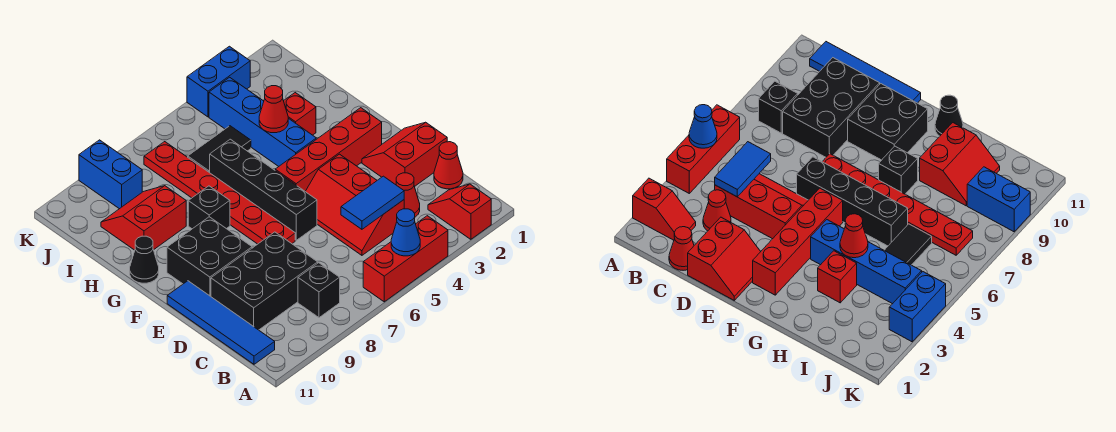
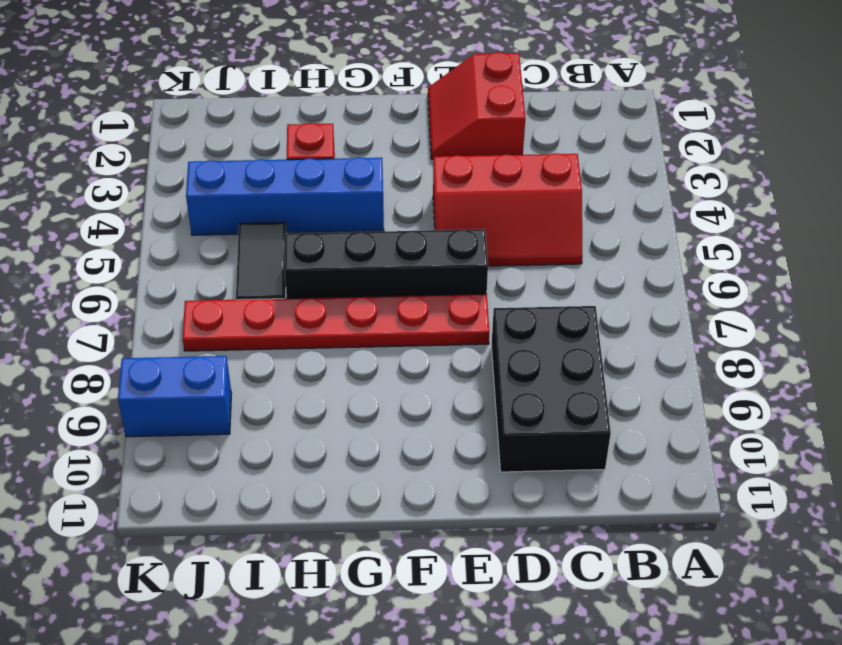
none -> red 1x2 slope [428,184,491,239]
none -> red 1x3 brick [363,216,448,302]
none -> black 1x1 brick [298,263,340,318]

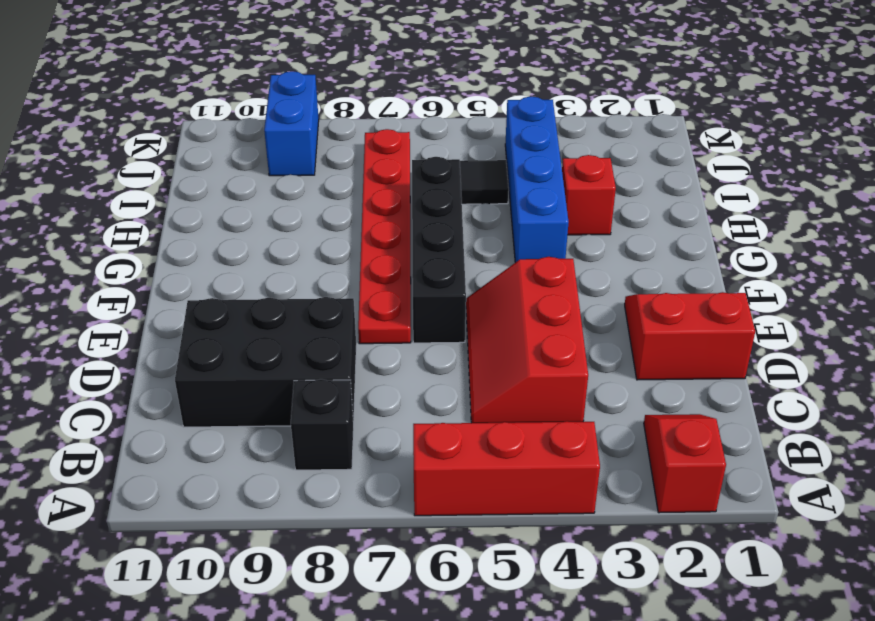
none -> blue 1x4 tile [167,281,275,364]
none -> red 1x1 cone [434,142,463,189]
none -> red 1x1 cone [396,173,420,217]

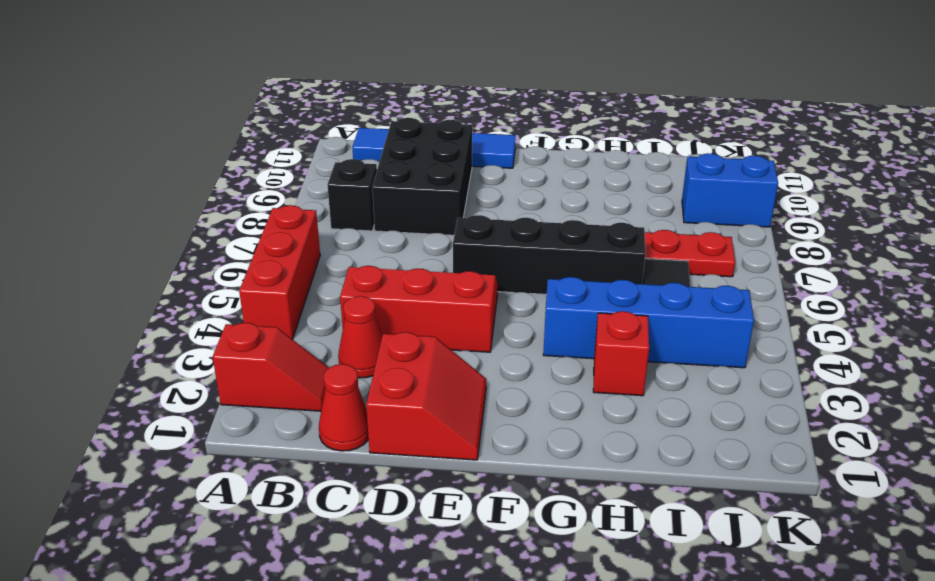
none -> black 2x2 brick [167,217,252,296]
none -> red 1x4 brick [275,108,382,191]
none -> black 1x1 brick [188,186,230,229]

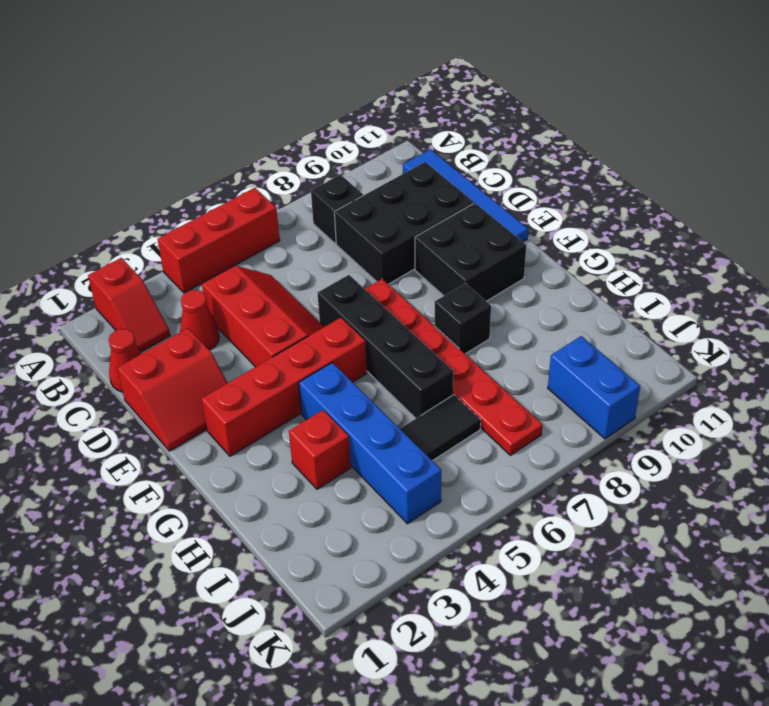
none -> black 1x1 cone [130,236,159,283]
none -> red 2x2 slope [101,186,186,250]
none -> blue 1x2 brick [187,46,250,117]

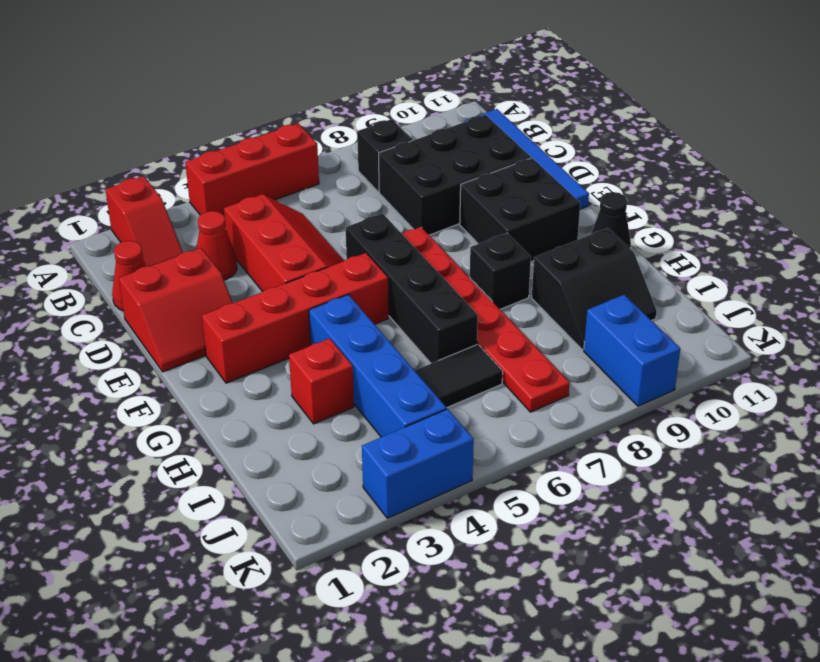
black 2x2 slope [532,228,657,350] -> red 2x2 slope [101,186,186,250]
none -> blue 1x1 cone [391,209,420,256]
none -> blue 1x2 tile [341,176,404,229]
none -> red 1x1 cone [259,86,288,133]

